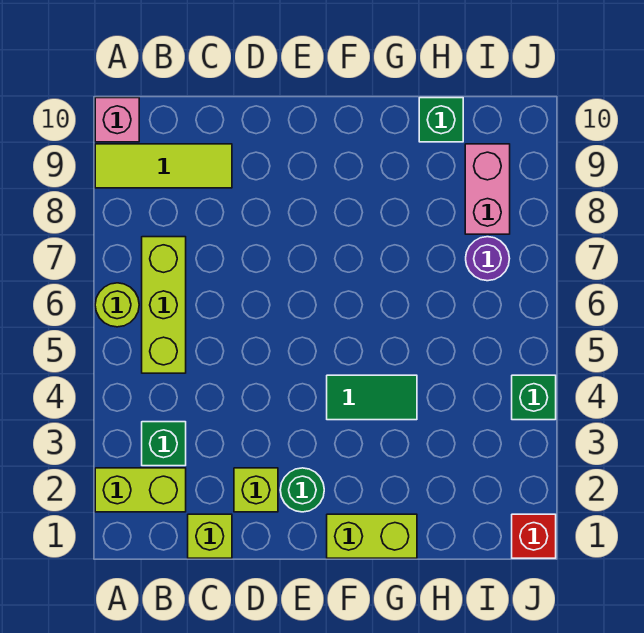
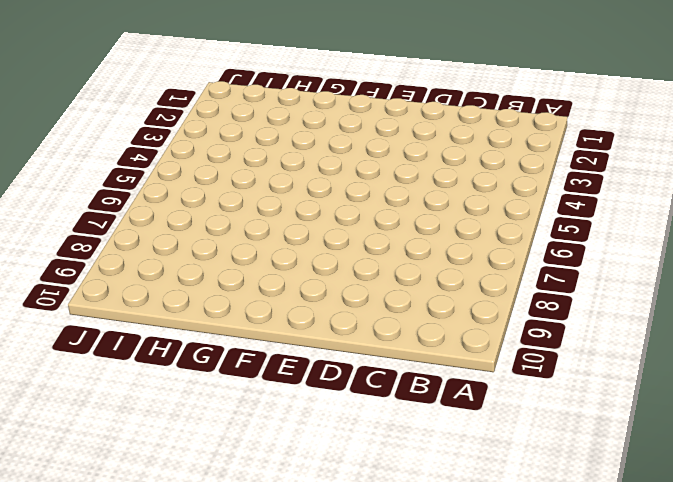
none -> lime 1x2 brick [95,468,186,512]
none -> lime 1x1 round brick [95,283,139,327]
none -> lime 1x3 tile [95,144,232,188]

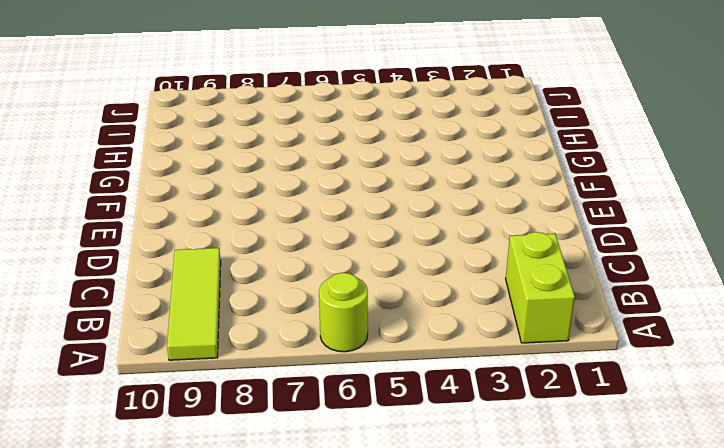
none -> pink 1x1 brick [95,98,139,142]
none -> green 1x1 brick [142,422,186,466]
none -> lime 1x3 brick [142,237,186,373]

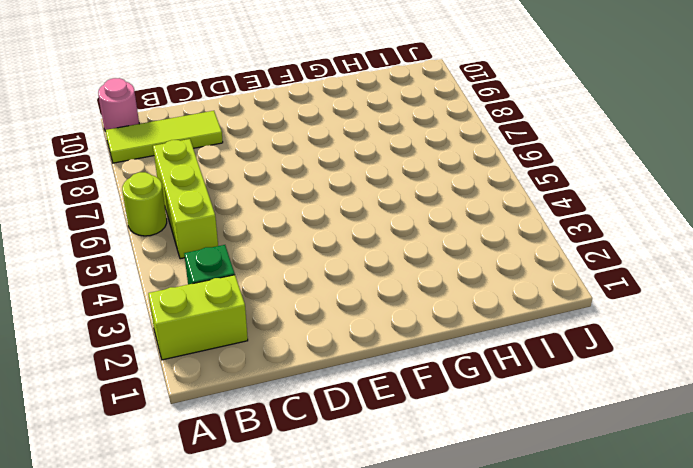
pink 1x1 round brick [98,78,139,130] -> pink 1x1 brick [95,98,139,142]
none -> lime 1x1 brick [188,514,232,558]
none -> lime 1x1 brick [234,468,278,512]
none -> green 1x1 round brick [280,468,324,512]

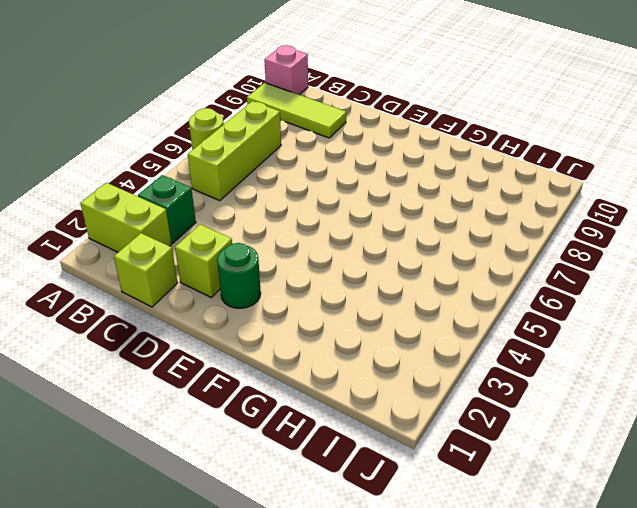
none -> lime 1x2 brick [327,514,417,558]
none -> green 1x2 tile [327,375,417,420]
none -> green 1x1 brick [419,98,463,142]

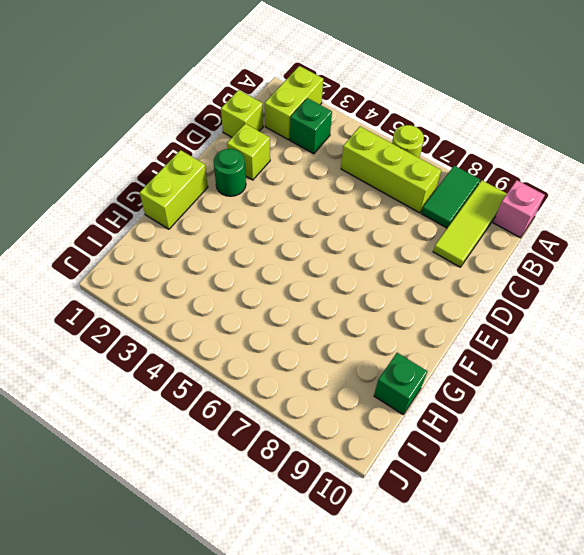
green 1x2 tile [421,166,480,228] -> green 1x2 tile moved to [327,375,417,420]
none -> purple 1x1 round brick [466,237,510,281]
none -> pink 1x2 brick [465,144,510,234]
none -> red 1x1 brick [512,514,556,558]

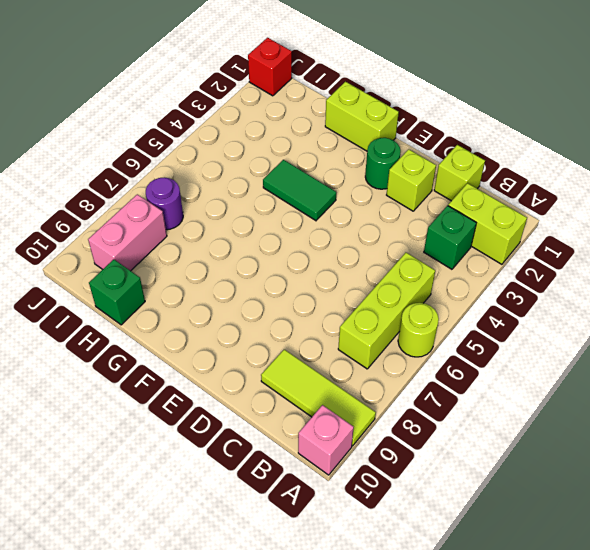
none -> green 1x1 brick [512,375,556,420]

